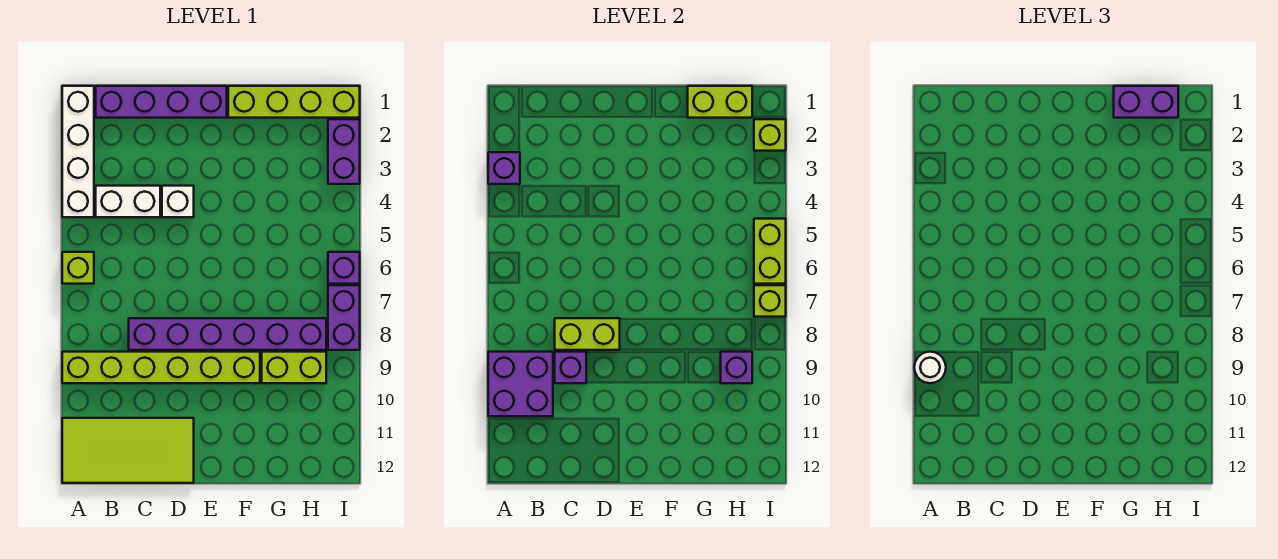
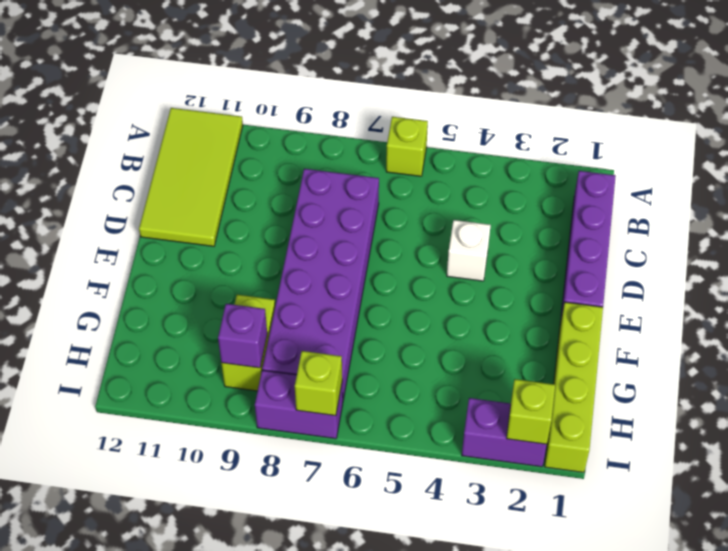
purple 2x6 brick [262,169,379,400] -> purple 1x6 brick [129,318,326,350]
none -> white 1x4 brick [62,86,94,217]
none -> lime 1x6 brick [62,352,260,383]
none -> white 1x2 brick [96,186,160,217]

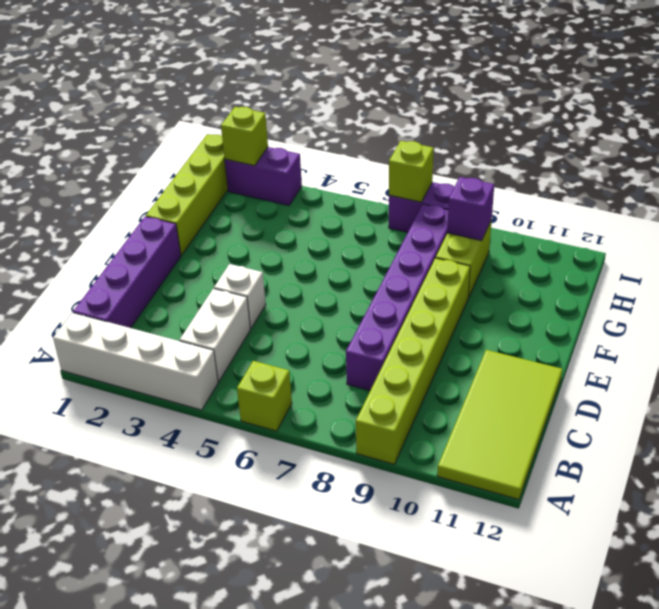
none -> purple 1x1 brick [328,252,360,284]
none -> purple 1x1 brick [488,152,520,184]
none -> purple 2x2 brick [488,352,553,416]

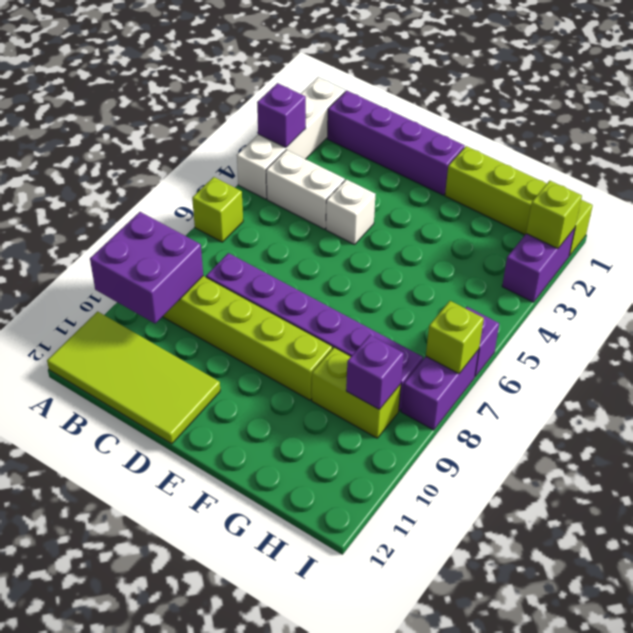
none -> lime 1x2 brick [555,318,620,350]
none -> purple 1x1 brick [555,352,586,383]
none -> lime 1x2 brick [688,86,752,118]

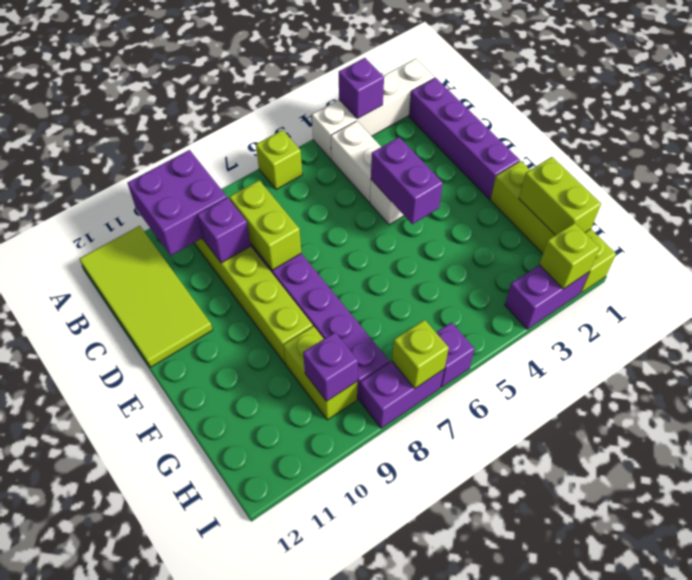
purple 1x2 brick [371,137,443,224] -> purple 1x2 brick moved to [1114,86,1178,118]
none -> lime 1x2 brick [754,219,786,284]
none -> white 1x1 round brick [914,352,946,383]

